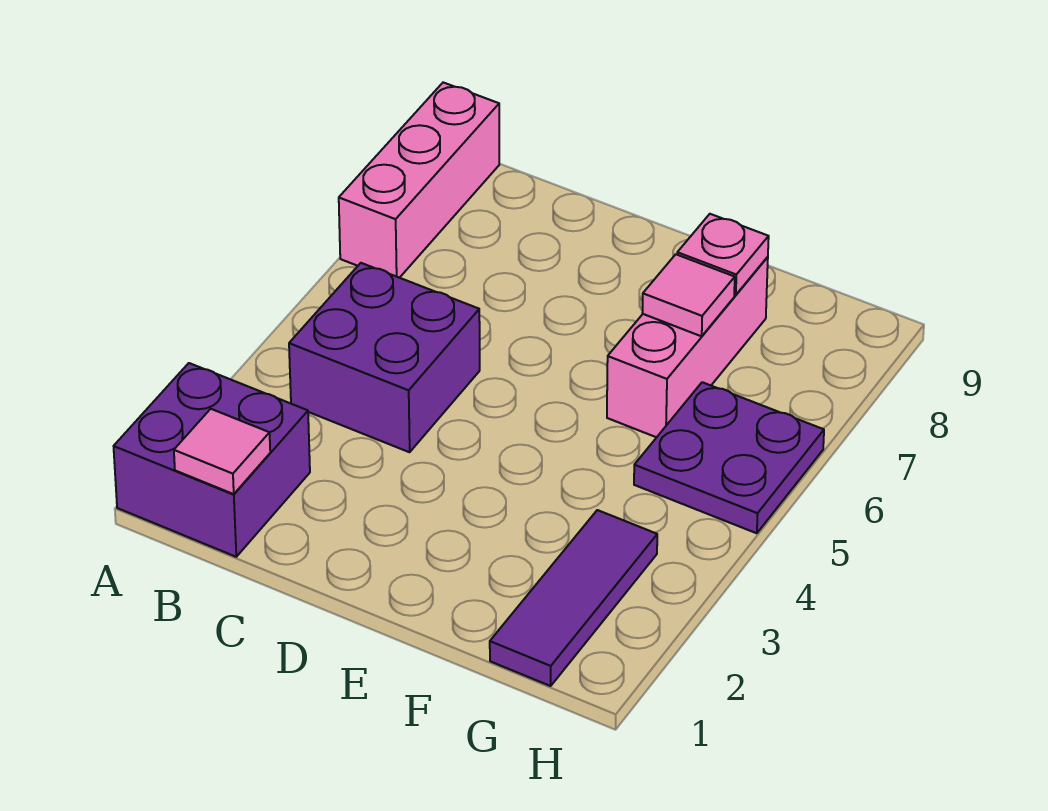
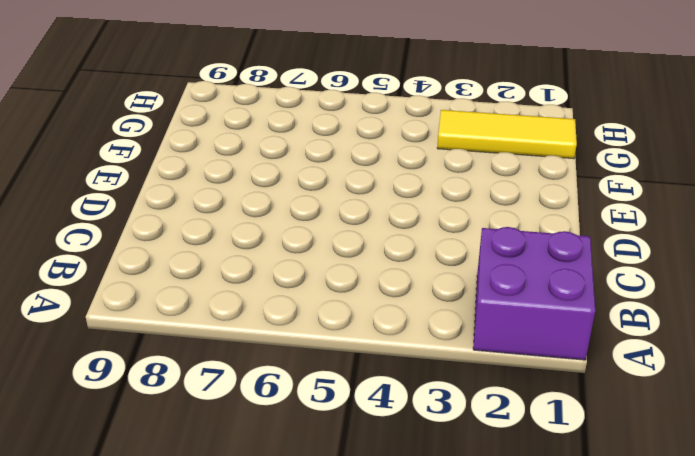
yellow 1x3 tile [437,110,577,159] -> purple 1x3 tile [490,510,657,686]
none -> pink 1x3 brick [339,82,499,278]
none -> purple 2x2 brick [289,263,480,452]

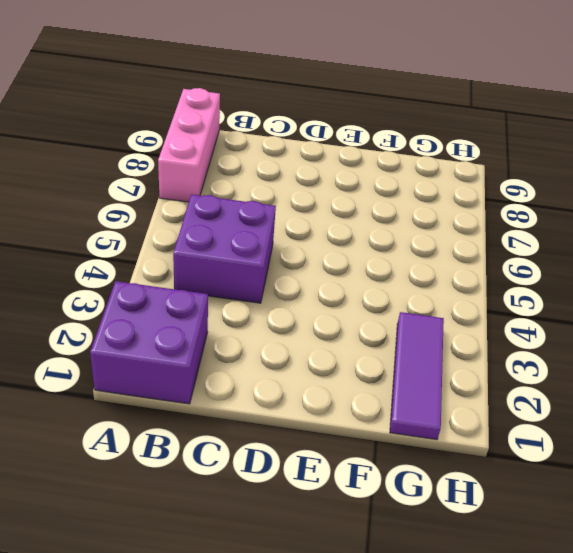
none -> pink 1x3 brick [607,257,768,437]
none -> purple 2x2 plate [634,382,824,533]

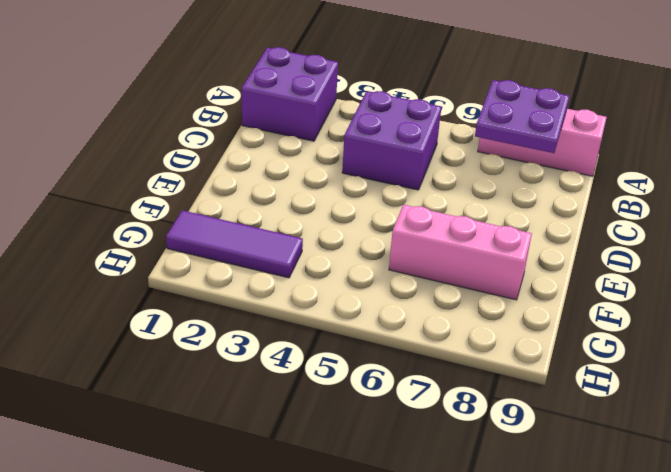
purple 2x2 plate [475,80,569,153] -> purple 2x2 plate moved to [634,382,824,533]
none -> pink 1x1 tile [174,409,270,494]
none -> pink 1x1 tile [642,254,735,336]

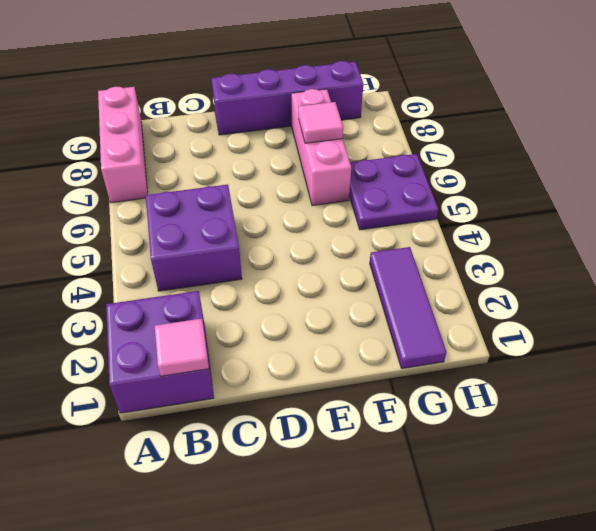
purple 1x4 brick [212,61,363,135] -> none
none -> pink 1x1 plate [677,214,769,295]

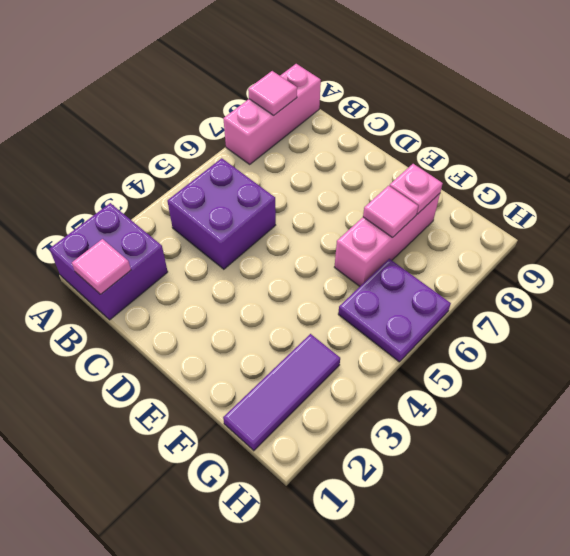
pink 1x1 tile [248,71,297,115] -> none

